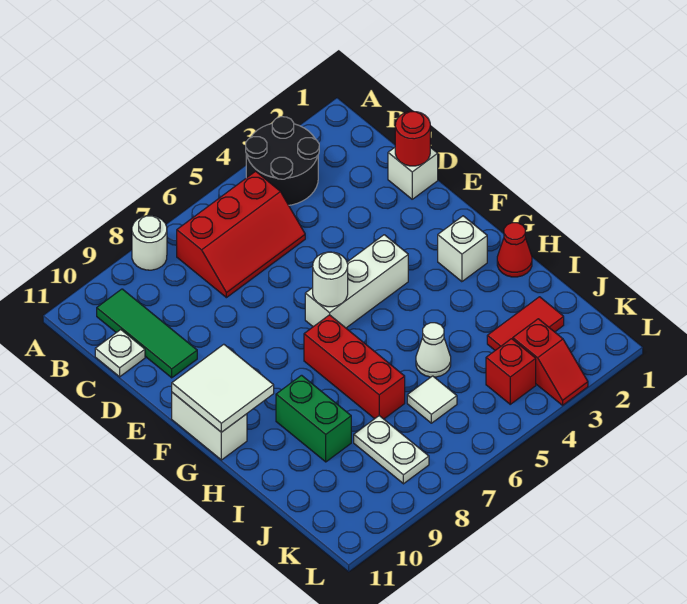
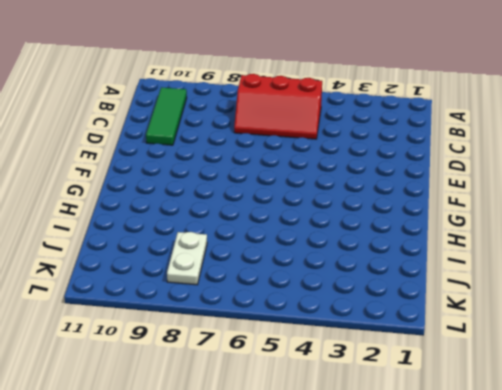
none -> black 2x2 round brick [246,117,319,205]
none -> white 1x1 round brick [132,216,167,270]
none -> white 1x1 plate [95,330,145,377]

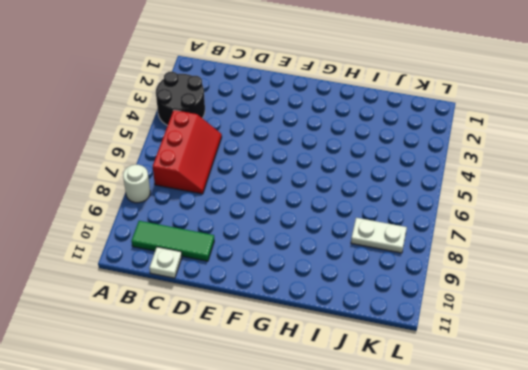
none -> white 1x1 brick [388,147,438,199]
none -> white 1x3 brick [305,235,408,328]
none -> white 1x2 brick [172,392,247,460]

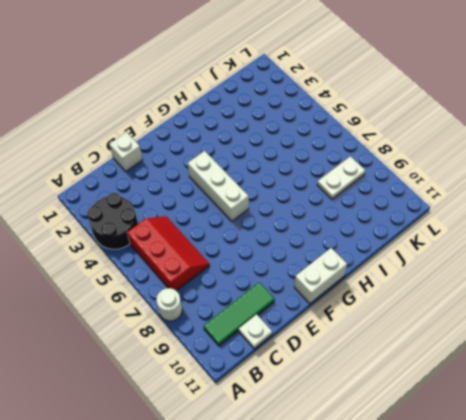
none -> white 1x1 brick [438,216,487,282]
none -> red 1x3 brick [304,315,405,419]
none -> red 1x1 cone [497,223,532,277]

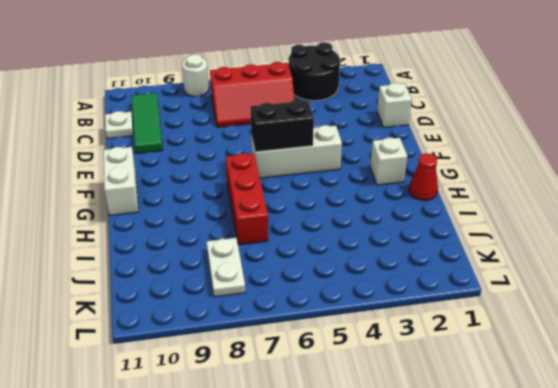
black 1x2 brick [251,100,314,152] -> white 1x1 round brick [313,252,348,307]
none -> green 1x2 brick [276,375,351,462]
none -> white 1x1 cone [416,323,451,377]
none -> red 1x2 tile [487,297,564,350]

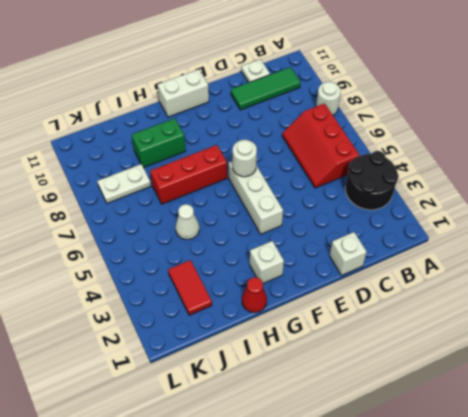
none -> white 1x1 tile [407,376,457,423]
none -> red 1x2 slope [513,319,588,405]
none -> red 1x1 brick [486,339,536,404]

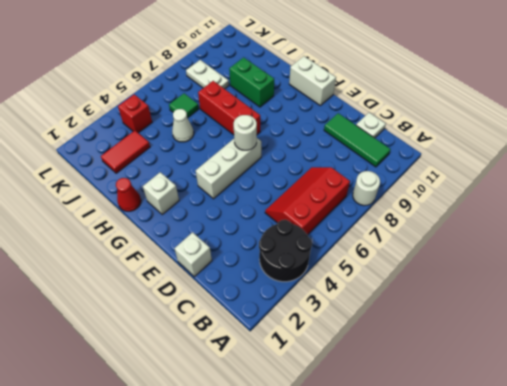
green 1x1 tile [169,93,199,118] -> white 1x1 tile [407,376,457,423]
none -> red 1x2 slope [513,319,588,405]
none -> red 1x1 round brick [395,111,430,166]
none -> white 2x2 tile [172,344,274,432]

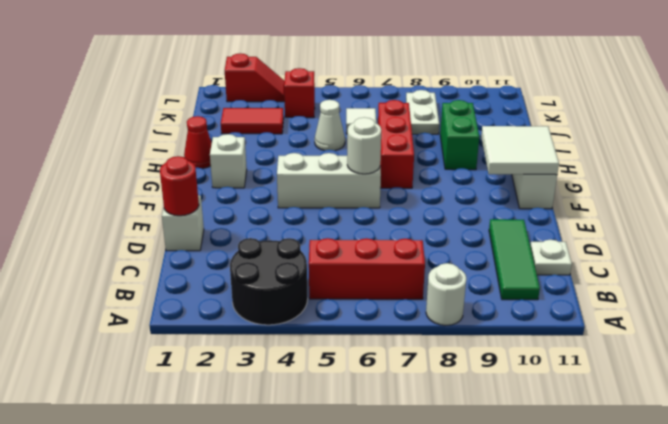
red 1x2 slope [225,53,285,102] -> red 1x2 slope turned to [513,319,588,405]

